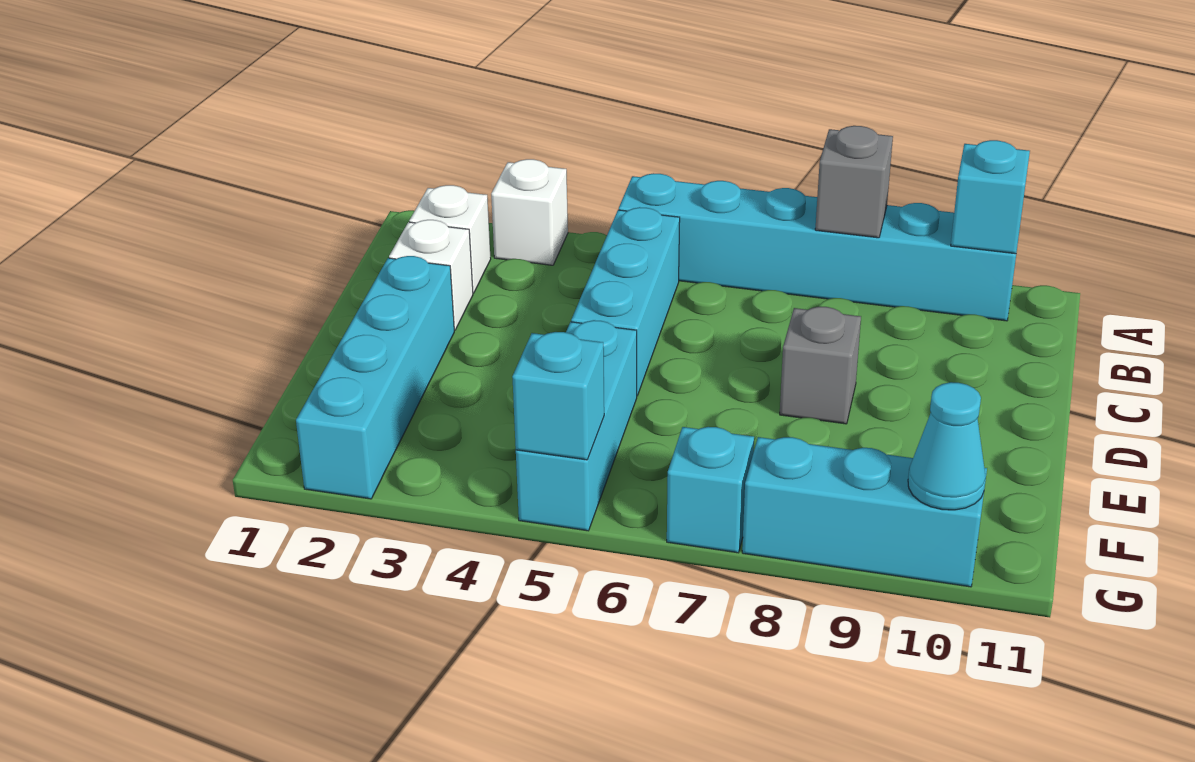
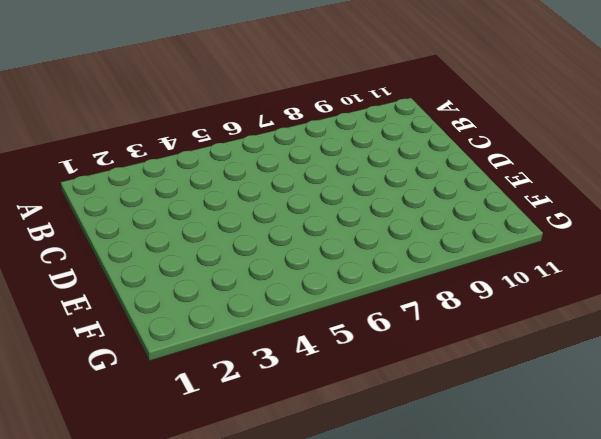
none -> white 1x1 brick [491,159,568,265]
none -> cyan 1x6 brick [619,173,1017,321]
none -> white 1x1 brick [409,185,491,293]

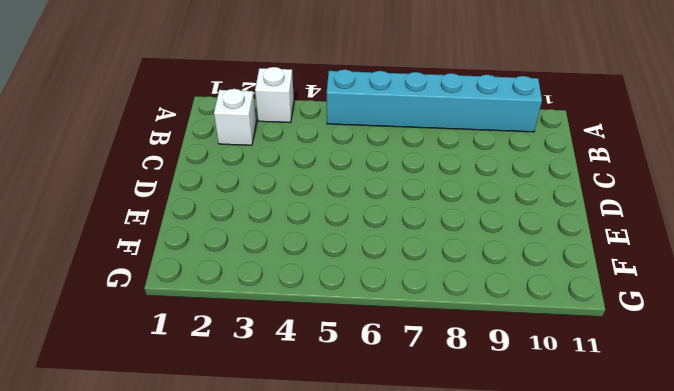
none -> cyan 1x3 brick [571,207,680,396]
none -> white 1x1 brick [389,220,473,330]
none -> cyan 1x4 brick [296,256,454,499]

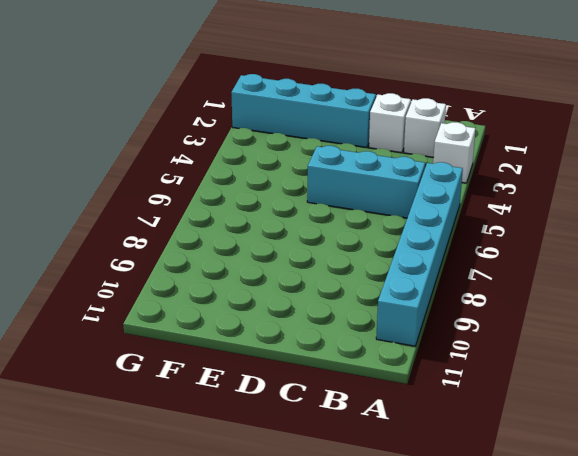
none -> grey 1x1 brick [780,307,861,424]
none -> cyan 1x3 brick [516,320,637,531]
none -> cyan 1x1 brick [667,427,754,553]

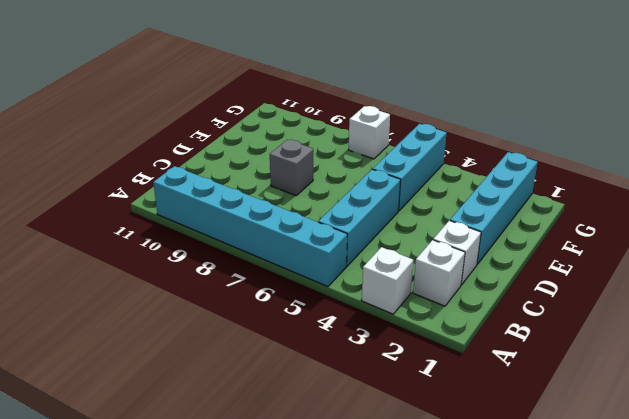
white 1x1 brick [349,106,390,159] -> cyan 1x1 brick [667,427,754,553]
none -> cyan 1x3 brick [742,437,987,587]
none -> grey 1x1 brick [815,126,893,238]
none -> cyan 1x1 brick [951,140,1030,254]

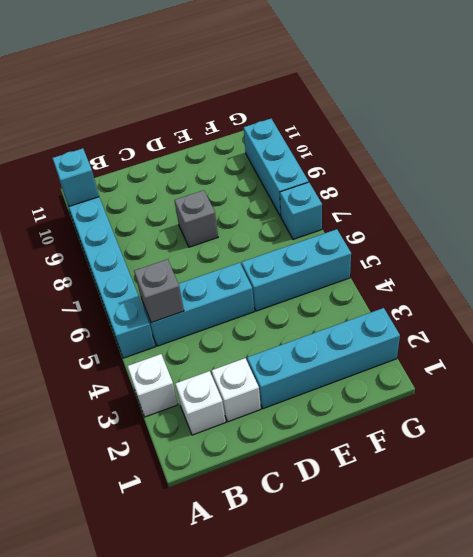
grey 1x1 brick [134,259,184,323] -> grey 1x1 brick moved to [815,126,893,238]
none -> cyan 1x1 brick [512,332,604,460]
none -> cyan 1x1 cone [908,382,986,510]

